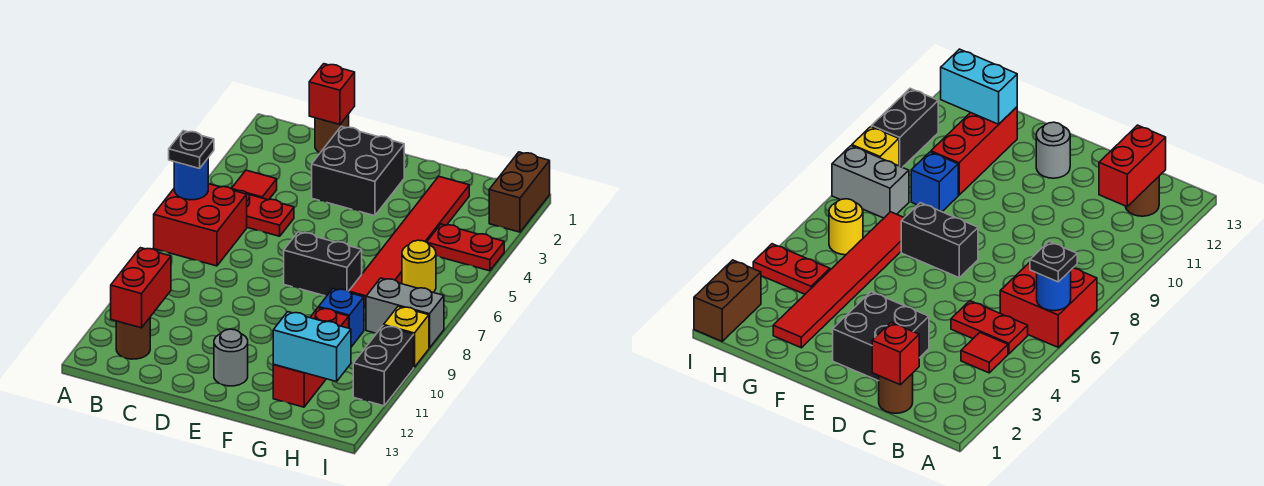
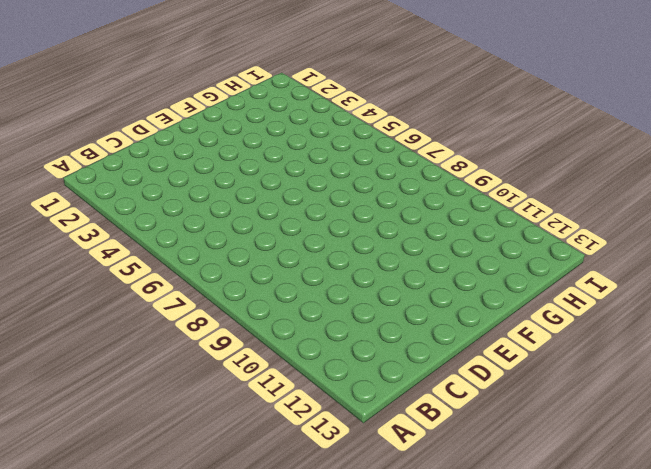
none -> red 2x2 brick [154,184,247,266]
none -> red 1x1 tile [231,170,277,200]
none -> red 1x2 plate [237,190,294,236]

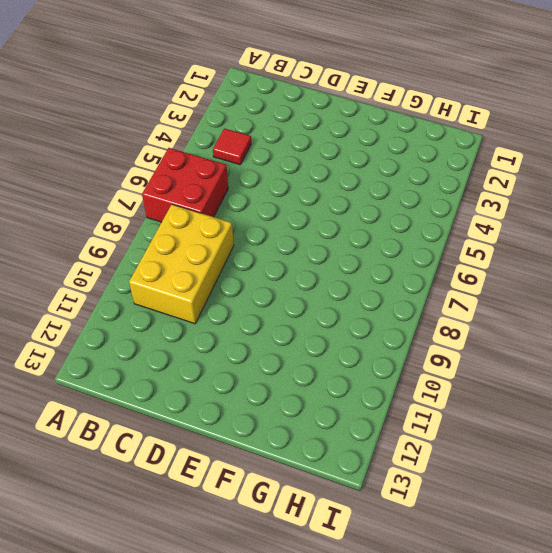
yellow 2x3 brick [129,205,234,324] -> none
none -> red 1x2 plate [237,190,294,236]
none -> brown 1x1 round brick [116,318,150,359]
none -> brown 1x1 round brick [315,114,349,153]

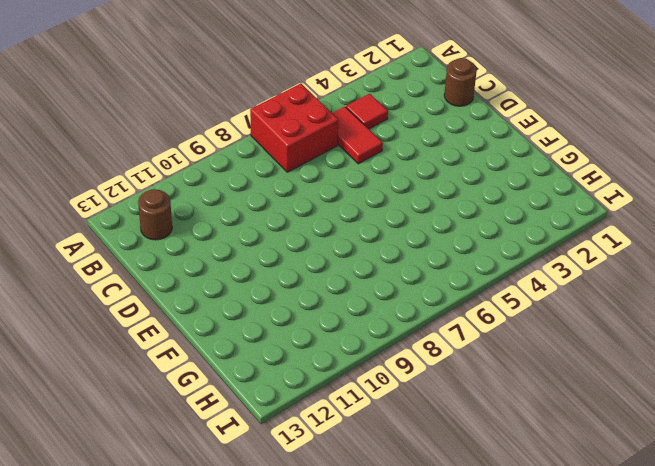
red 1x2 tile [333,107,383,164] -> red 1x2 plate [237,190,294,236]
none -> black 2x2 brick [312,127,404,216]
none -> black 1x2 brick [284,232,362,296]
none -> grey 1x1 round brick [214,329,248,386]

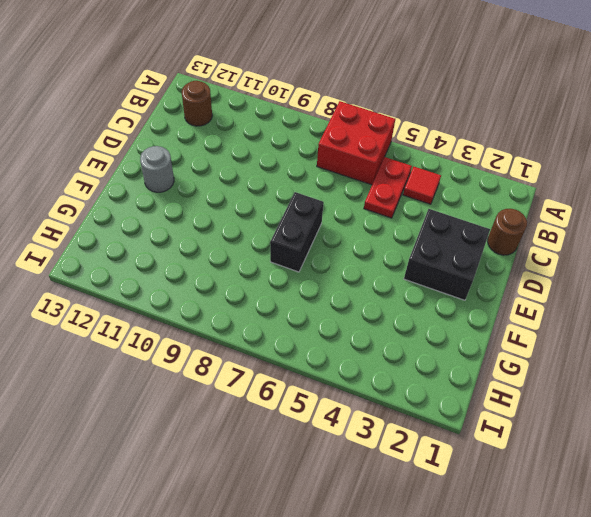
none -> red 1x6 tile [349,176,469,307]
none -> blue 1x1 brick [318,288,364,347]
none -> red 1x3 brick [273,308,349,407]

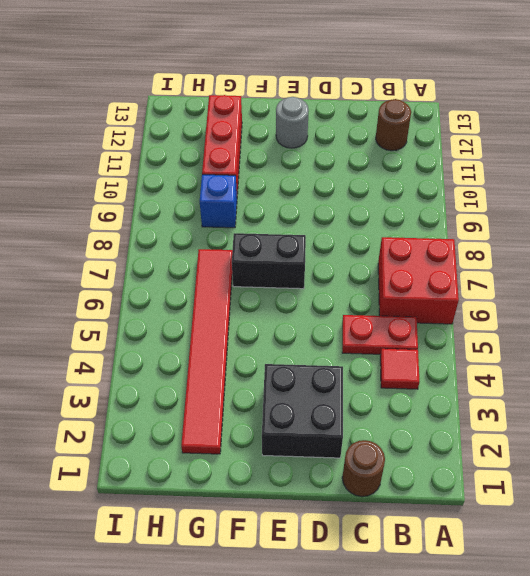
none -> red 1x2 plate [427,224,504,271]
none -> yellow 1x1 round brick [402,240,436,292]
none -> grey 1x2 brick [366,278,444,348]

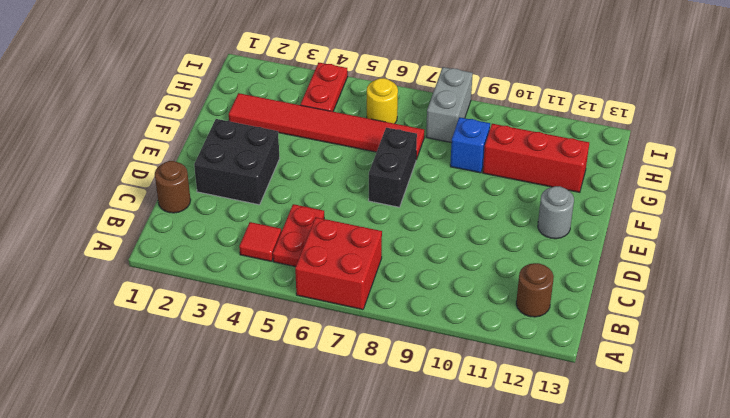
none -> brown 1x2 brick [489,152,550,232]
none -> yellow 1x1 brick [384,306,429,367]
none -> black 1x2 brick [353,326,414,406]

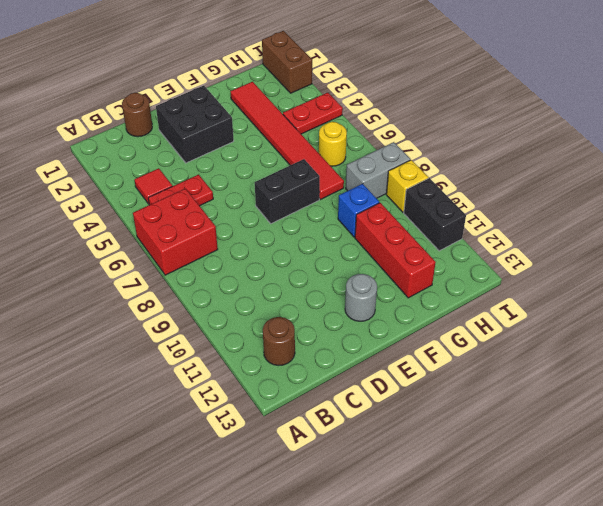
none -> blue 1x1 round brick [174,159,208,200]
none -> red 1x2 brick [111,248,171,328]
none -> red 1x1 brick [309,64,355,125]

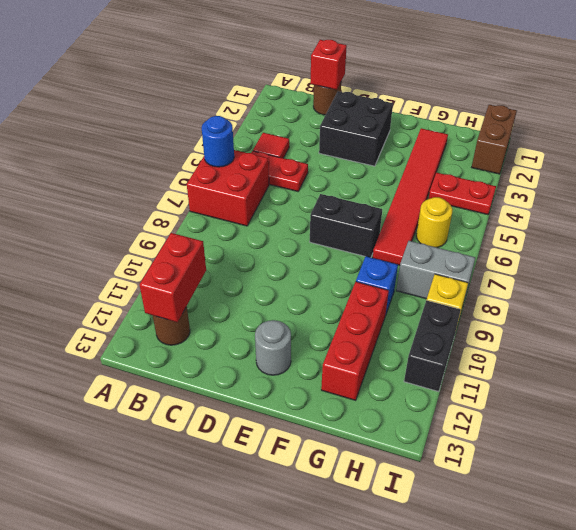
none -> cyan 1x2 brick [273,312,351,382]
none -> black 1x1 plate [169,131,214,168]

